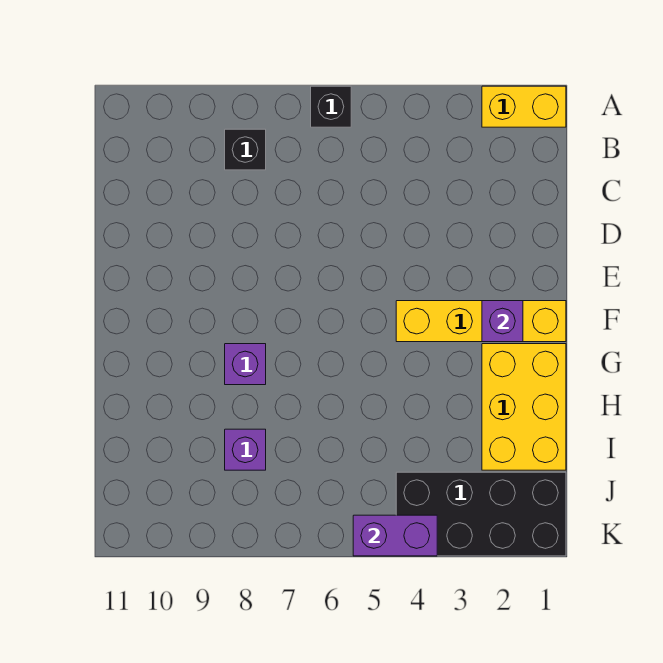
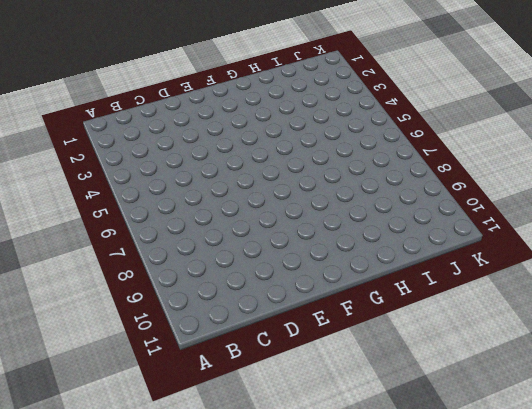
none -> yellow 1x2 brick [482,86,566,127]
none -> black 1x1 brick [311,86,351,127]

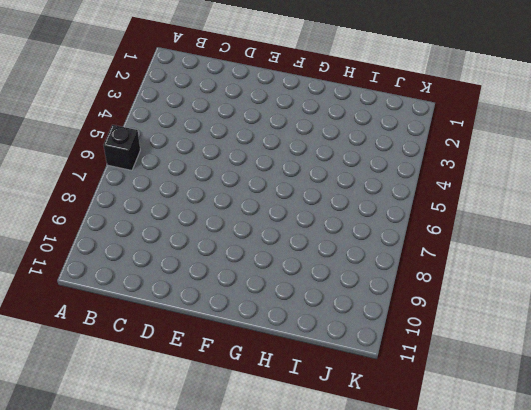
none -> yellow 1x2 brick [482,86,566,127]
none -> black 1x1 brick [225,129,266,170]

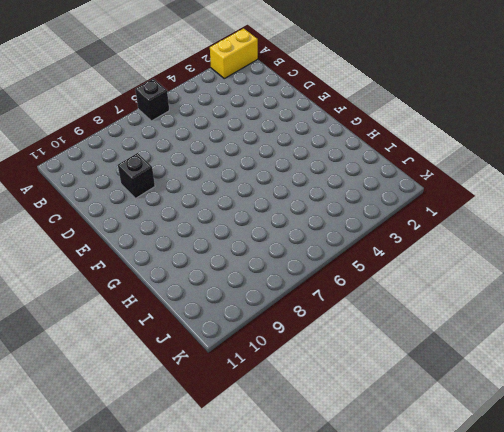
black 1x1 brick [118,153,155,198] -> black 1x1 brick moved to [225,129,266,170]
none -> yellow 1x4 brick [396,301,566,342]
none -> yellow 2x3 brick [482,344,566,470]

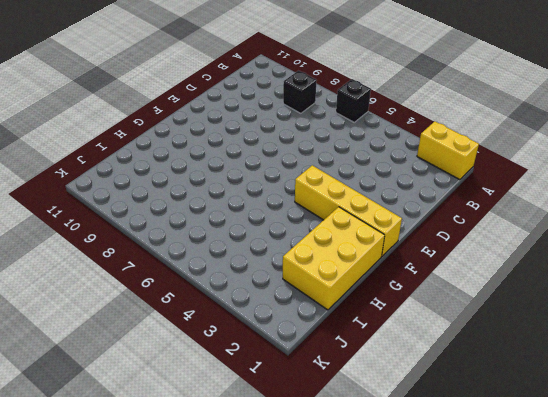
none -> purple 1x1 brick [225,344,266,385]
none -> purple 1x1 brick [225,429,266,470]

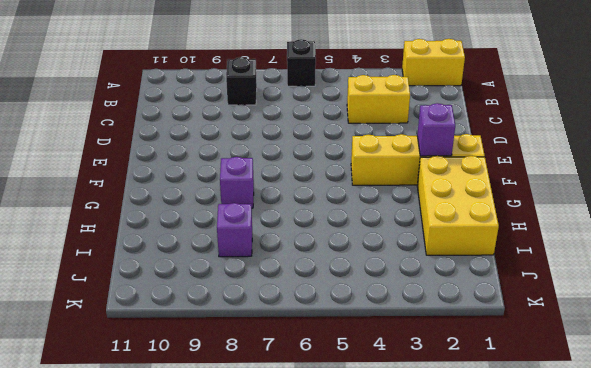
yellow 1x2 brick [347,75,410,123] -> none
none -> black 2x4 brick [396,472,566,556]
none -> purple 1x2 brick [353,515,437,556]

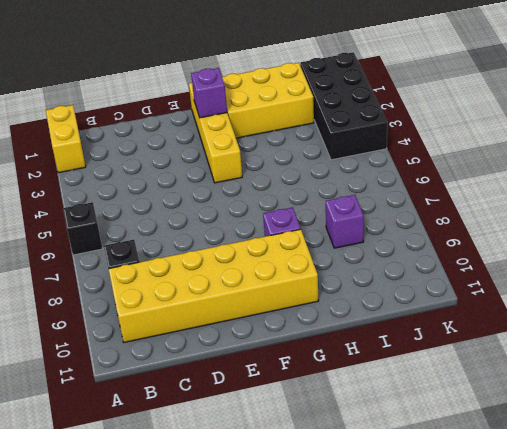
yellow 2x6 brick [108,229,319,342] -> none
none -> purple 1x2 brick [353,515,437,556]

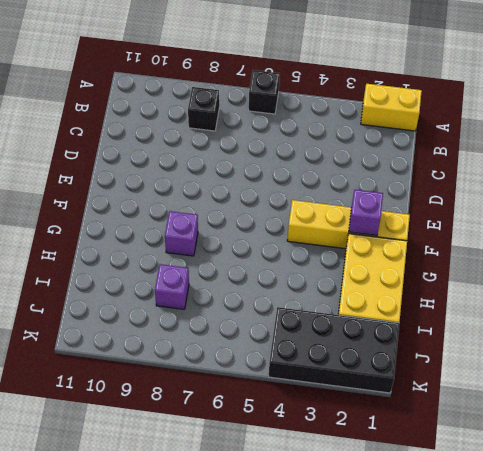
none -> purple 1x2 brick [353,515,437,556]

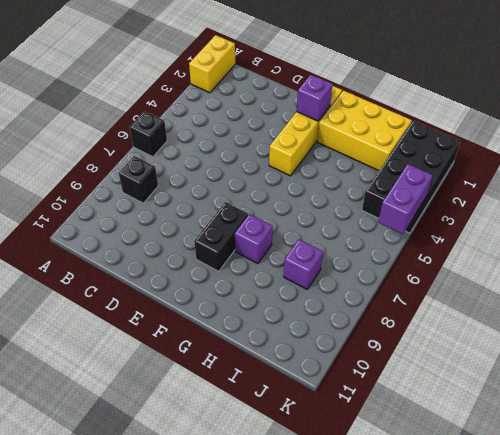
black 1x2 brick [194,202,248,271] -> none

